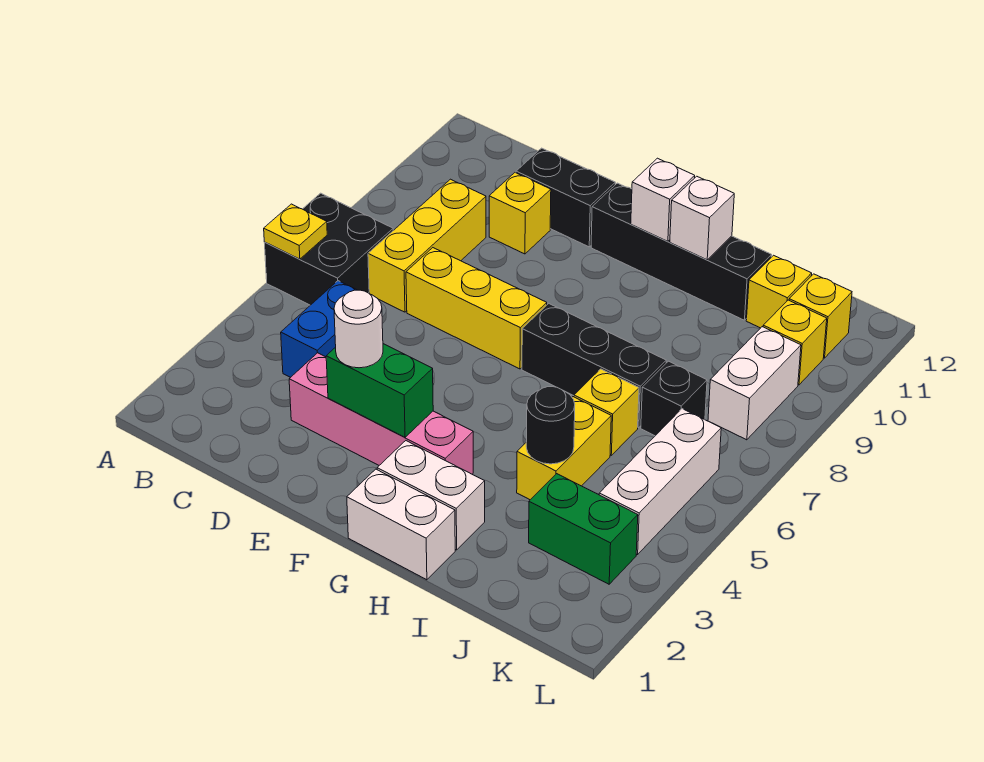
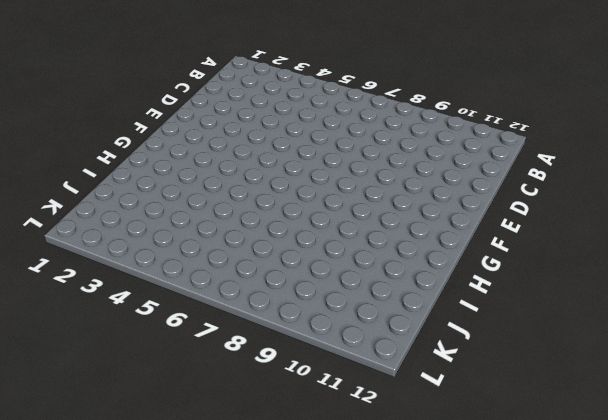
none -> black 2x2 brick [264,193,393,305]
none -> blue 1x2 brick [281,281,356,377]
none -> yellow 1x3 brick [368,179,486,312]

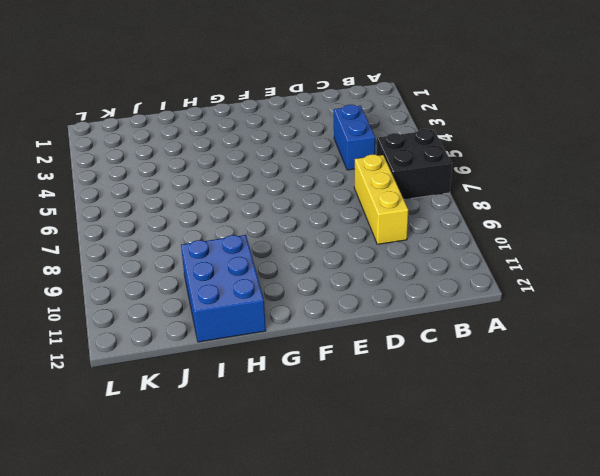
blue 2x3 brick [181,235,266,342] -> black 1x4 brick [591,183,772,320]
none -> pink 1x4 brick [289,353,473,474]
none -> yellow 1x3 brick [406,248,547,369]
none -> yellow 1x1 brick [489,173,551,254]

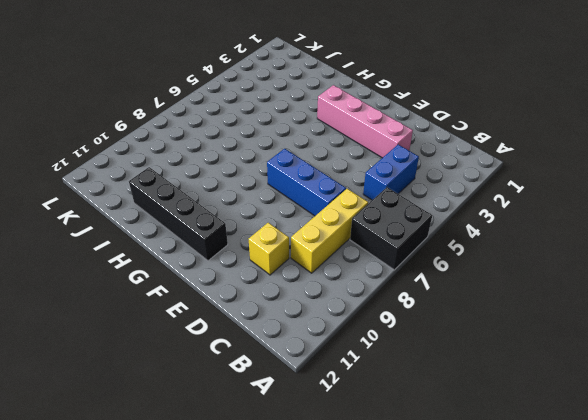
blue 1x3 brick [267,149,346,216] -> yellow 1x3 brick [406,248,547,369]
none -> black 1x2 brick [516,148,615,247]
none -> white 1x2 brick [347,469,455,580]
none -> white 1x2 brick [377,441,485,550]

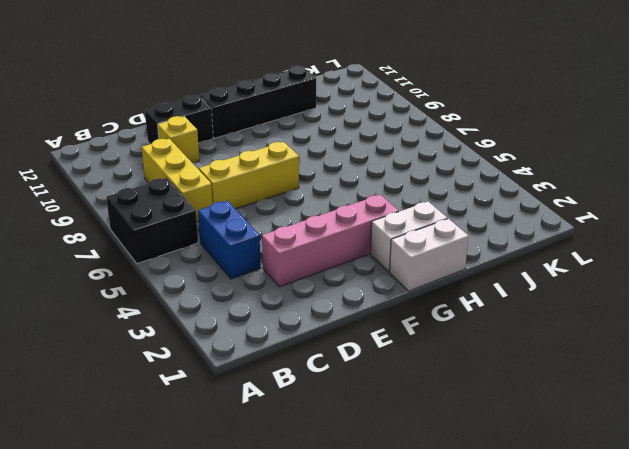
none -> black 1x3 brick [522,304,666,428]
none -> yellow 1x2 brick [517,397,611,500]
none -> yellow 1x1 brick [574,369,639,455]

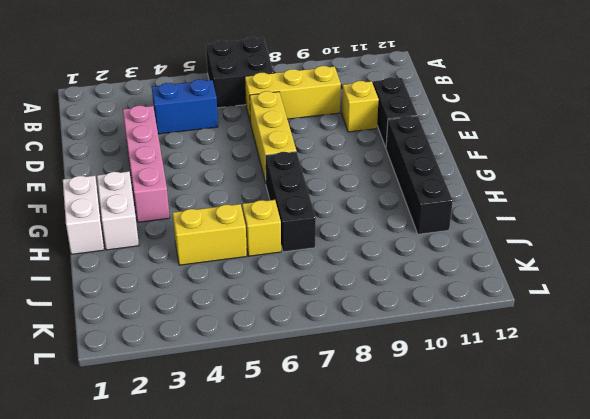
none -> green 1x2 brick [529,474,638,584]
none -> black 1x1 brick [641,361,707,436]
none -> yellow 1x1 brick [746,255,812,328]

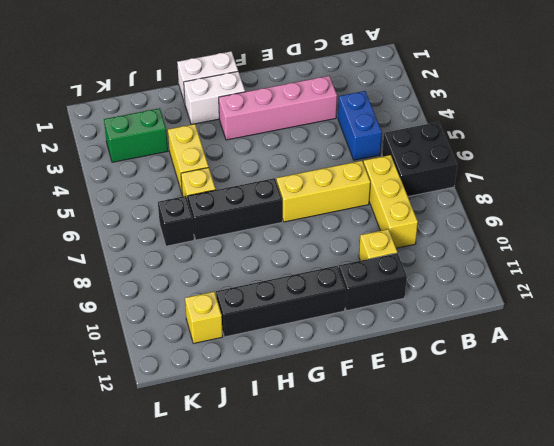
none -> white 1x3 brick [599,409,721,555]
none -> white 1x2 brick [708,327,801,440]
none -> yellow 1x1 brick [763,300,827,385]

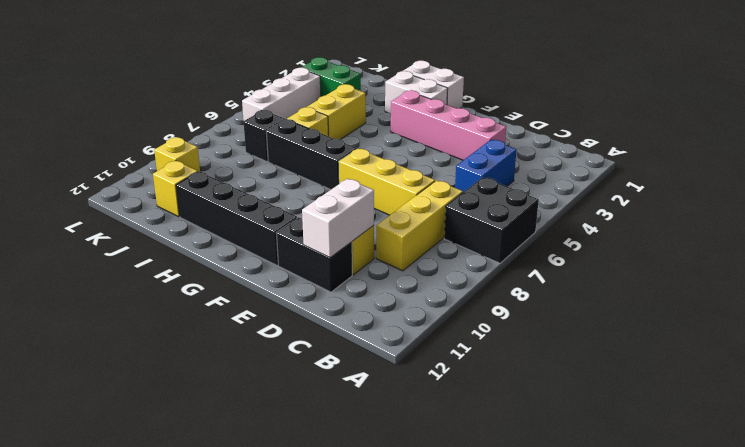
white 1x2 brick [302,179,374,258] -> white 1x2 brick moved to [708,327,801,440]
none -> yellow 1x1 brick [789,274,852,358]
none -> yellow 1x1 plate [264,204,327,259]
none -> green 1x2 brick [326,344,433,437]

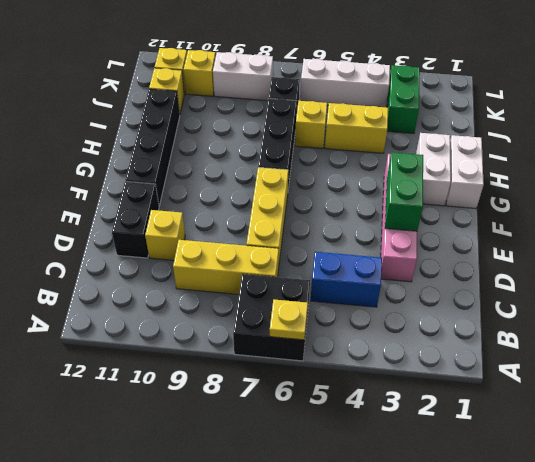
none -> white 1x1 brick [631,158,695,241]
none -> white 1x1 brick [670,176,734,260]
none -> black 1x1 round brick [526,387,575,464]

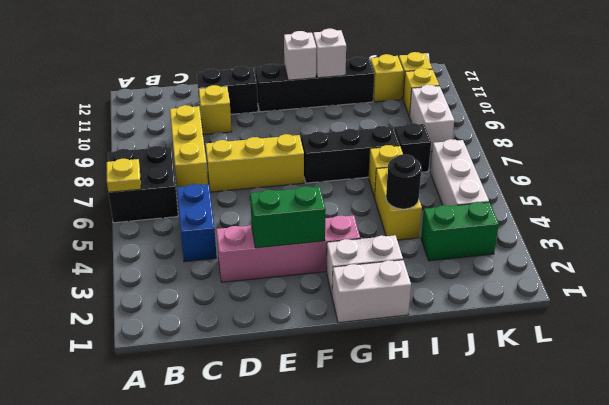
none -> white 1x1 round brick [334,290,383,368]

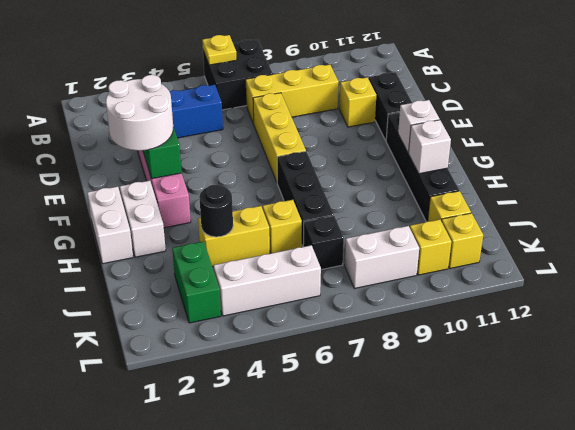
white 2x2 round brick [106,75,173,151] -> white 1x1 round brick [334,290,383,368]

